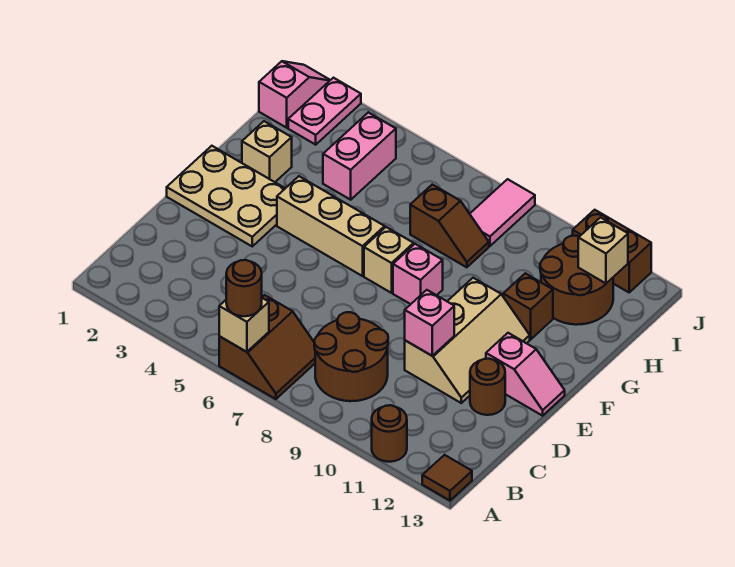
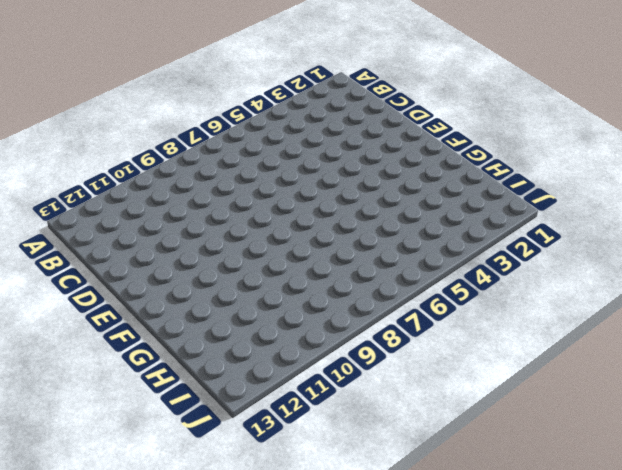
none -> brown 2x2 slope [219,295,315,399]
none -> brown 1x1 round brick [372,405,407,462]
none -> brown 1x1 tile [422,455,472,501]

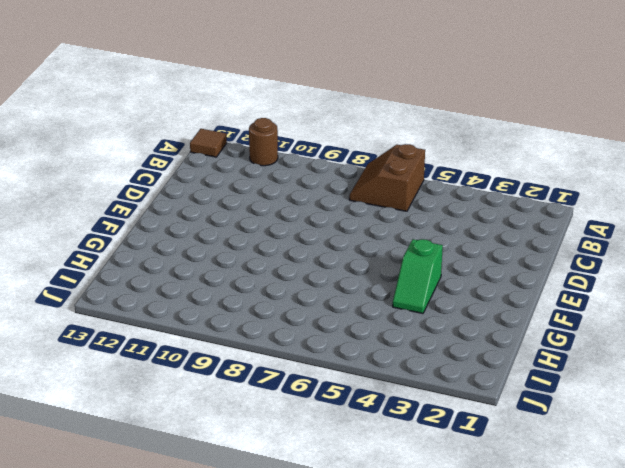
green 1x2 slope [393,239,443,313] -> tan 1x3 brick [277,176,385,276]
none -> brown 2x2 round brick [314,312,388,401]
none -> tan 2x3 slope [405,278,530,403]
none -> brown 1x1 round brick [470,359,505,415]

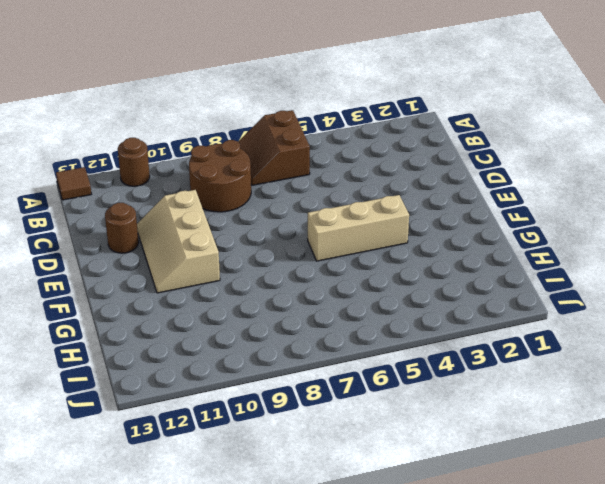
none -> tan 2x3 plate [167,146,285,246]
none -> pink 1x2 slope [486,333,565,416]
none -> tan 1x1 brick [364,227,414,293]

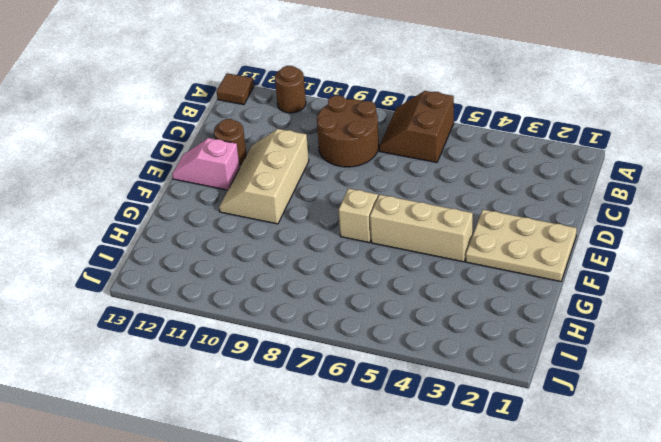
none -> pink 1x1 brick [393,244,443,304]
none -> tan 1x1 brick [242,121,292,182]
none -> brown 1x1 brick [503,273,553,339]

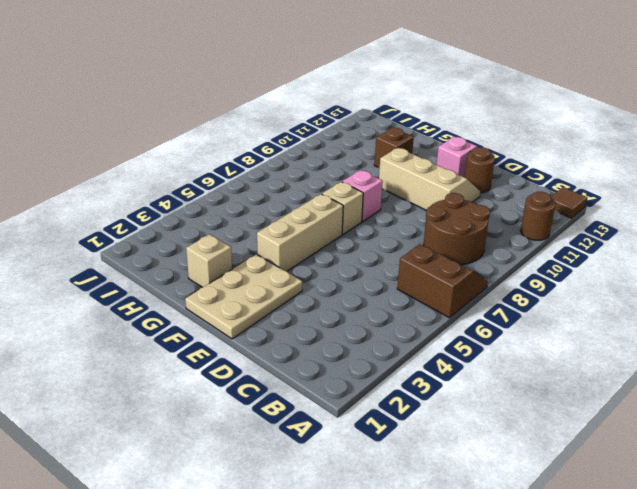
none -> pink 1x2 brick [323,112,396,200]
none -> brown 1x2 slope [410,185,489,267]
none -> brown 2x2 round brick [540,236,613,325]

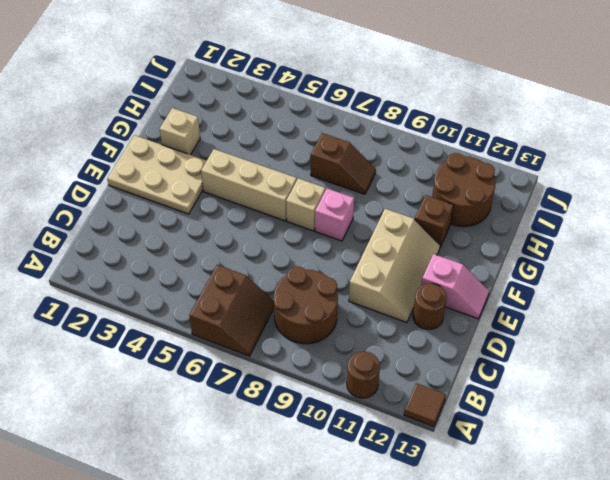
none -> pink 1x2 brick [323,112,396,200]
none -> pink 1x2 slope [259,61,330,128]
none -> pink 1x2 plate [288,78,361,145]

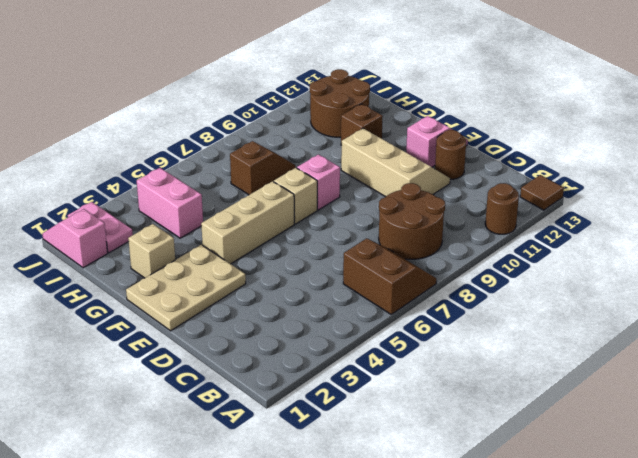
none -> pink 1x2 tile [470,179,535,246]
none -> brown 1x2 brick [573,210,651,292]
none -> tan 1x1 brick [219,298,269,352]

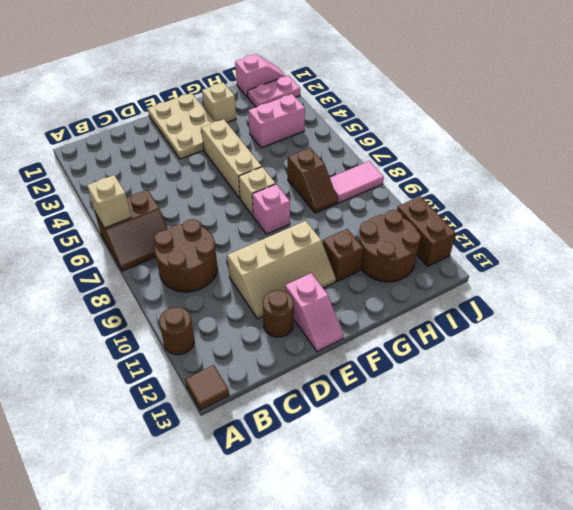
none -> pink 1x1 brick [405,290,454,356]
none -> tan 1x1 brick [578,218,628,283]
none -> brown 1x1 round brick [226,260,262,316]

